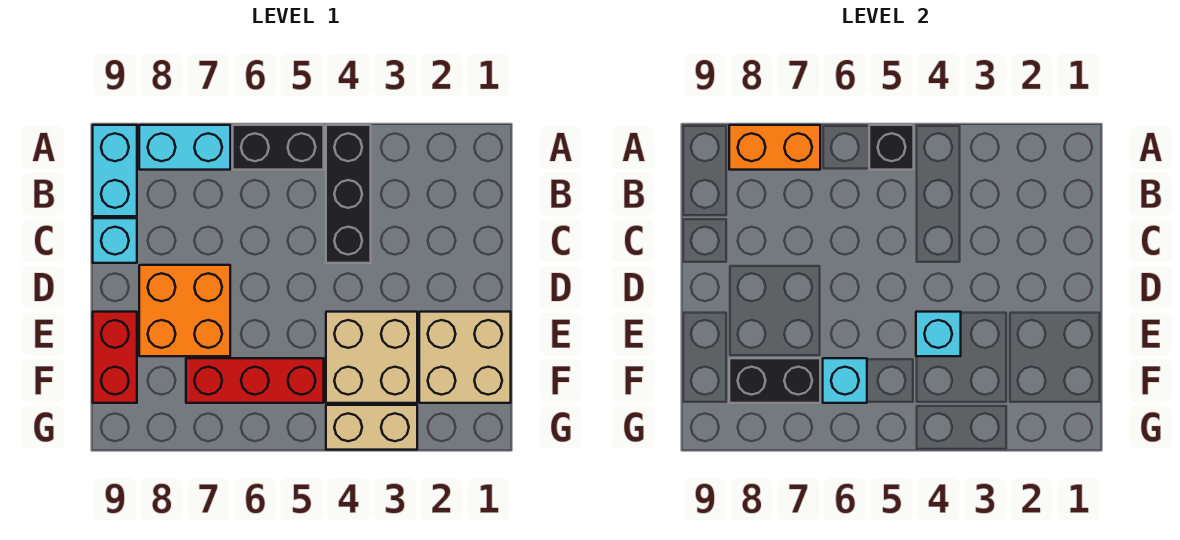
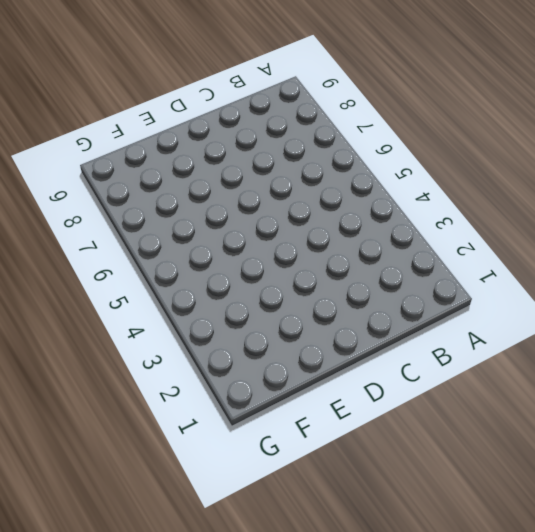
none -> black 1x3 brick [326,125,371,263]
none -> black 1x2 brick [233,125,324,170]
none -> cyan 1x2 brick [139,125,230,170]

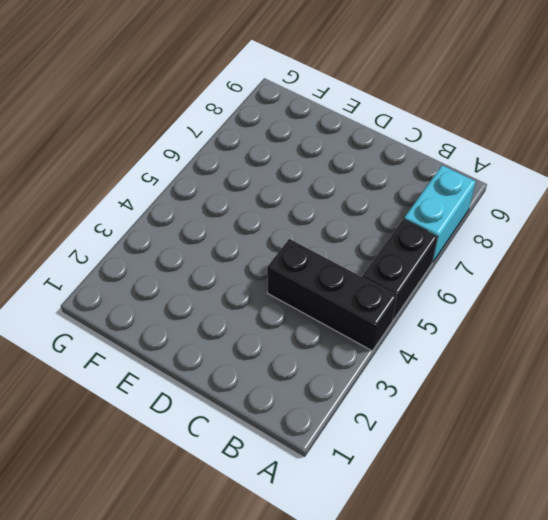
none -> cyan 1x2 brick [93,125,137,216]
none -> cyan 1x1 brick [93,218,137,263]
none -> orange 2x2 brick [139,265,230,356]

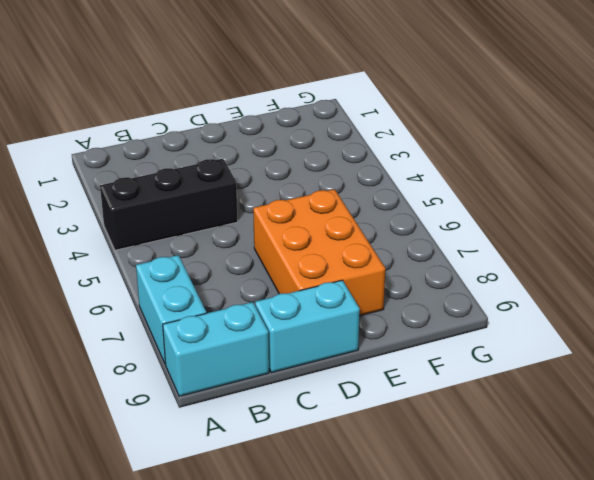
cyan 1x2 brick [255,280,360,373] -> cyan 1x1 brick [93,218,137,263]
orange 2x3 brick [253,189,385,316] -> orange 2x2 brick [139,265,230,356]
none -> black 1x2 brick [233,125,324,170]
none -> tan 2x2 brick [419,312,511,403]
none -> tan 2x2 brick [326,312,417,403]

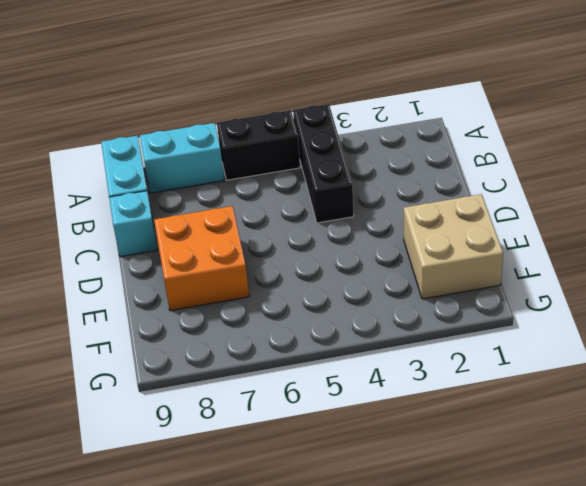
none -> tan 2x2 brick [326,312,417,403]
none -> red 1x2 brick [93,312,137,403]
none -> red 1x3 brick [186,358,324,403]

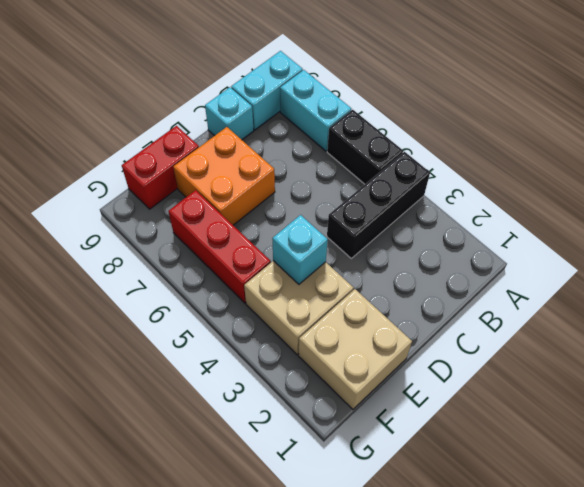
none -> tan 1x2 brick [326,405,417,450]
none -> black 1x1 brick [869,125,914,170]
none -> orange 1x2 brick [729,125,820,170]

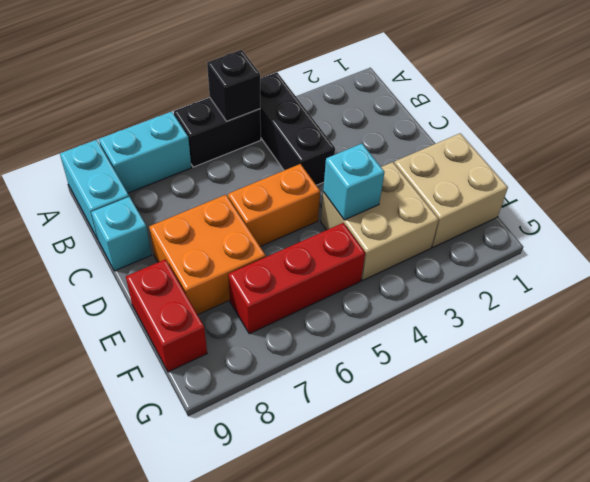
orange 1x2 brick [228,164,320,247] -> orange 1x2 brick moved to [729,125,820,170]
none -> tan 1x2 brick [326,405,417,450]
none -> cyan 1x1 brick [823,358,867,403]
none -> black 1x2 brick [729,358,820,403]

